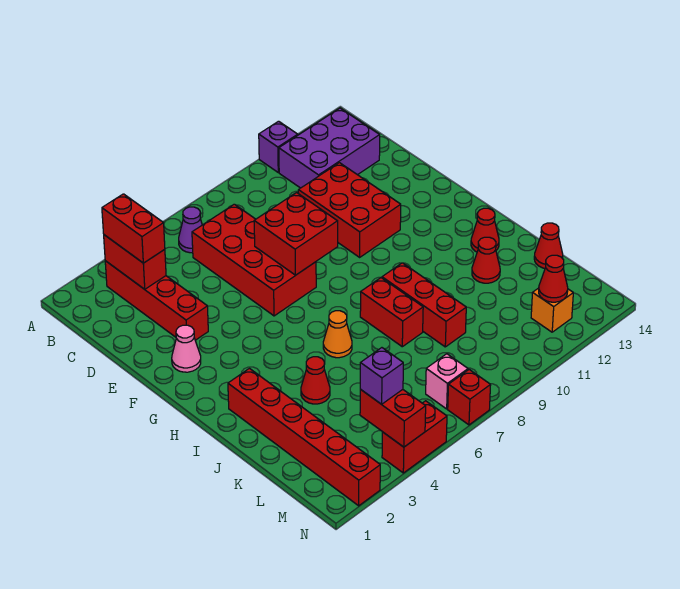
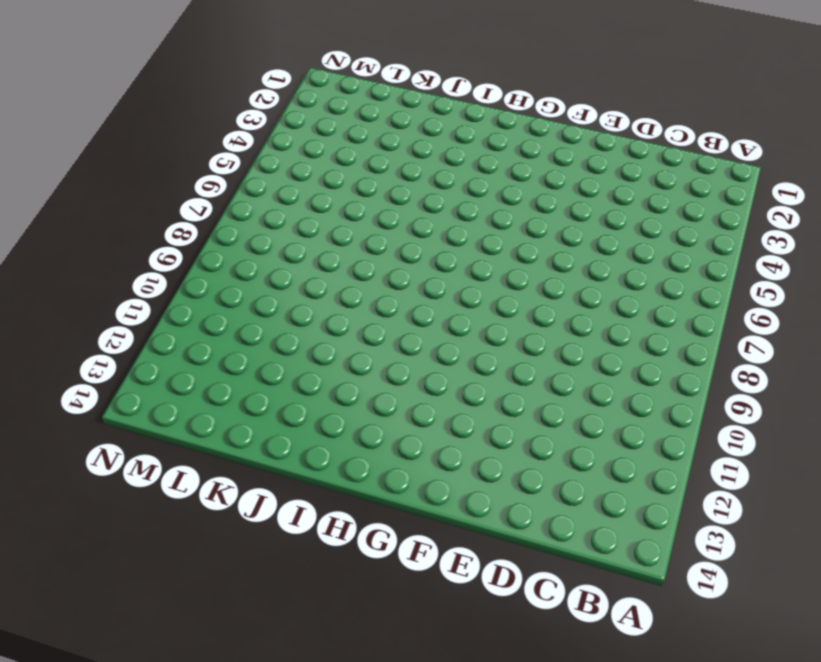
none -> purple 1x1 brick [259,121,298,172]
none -> red 1x4 brick [105,261,208,340]
none -> purple 1x1 cone [179,207,202,253]

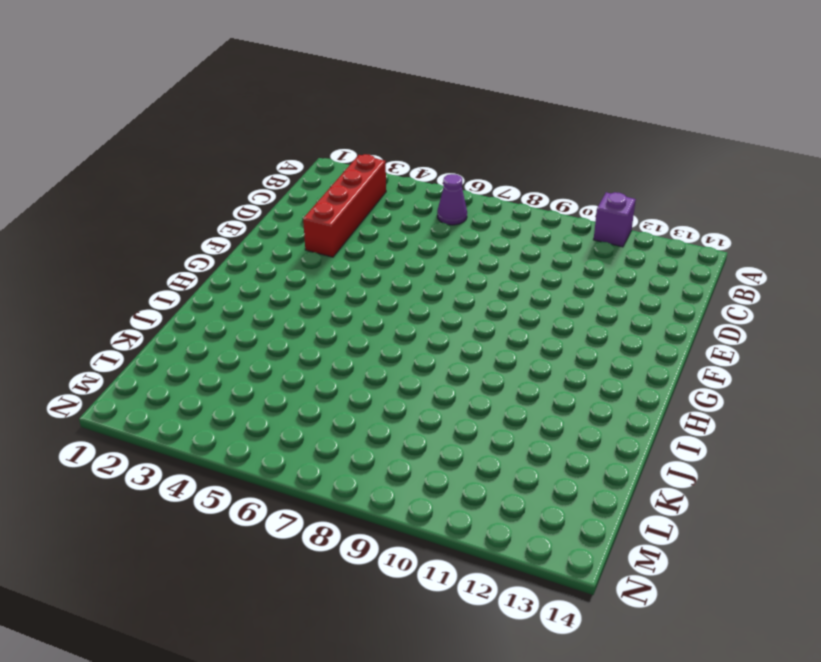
none -> purple 2x3 brick [279,108,380,188]
none -> red 2x4 brick [192,204,316,316]
none -> red 2x3 brick [298,163,401,257]

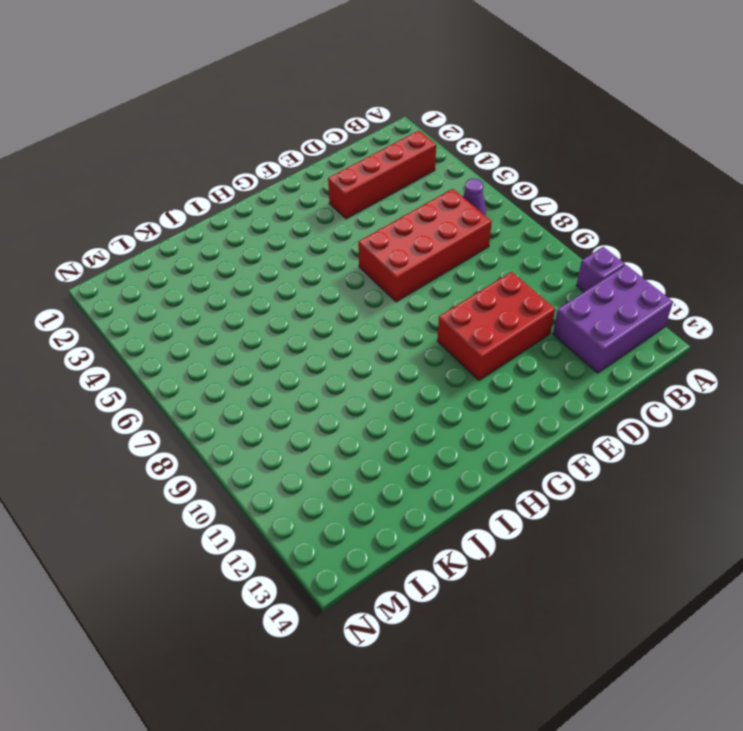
purple 2x3 brick [553,265,673,373] -> purple 2x3 brick turned to [279,108,380,188]
none -> pink 1x1 cone [172,325,201,372]
none -> red 1x6 brick [228,368,380,506]
none -> orange 1x1 cone [323,311,352,358]

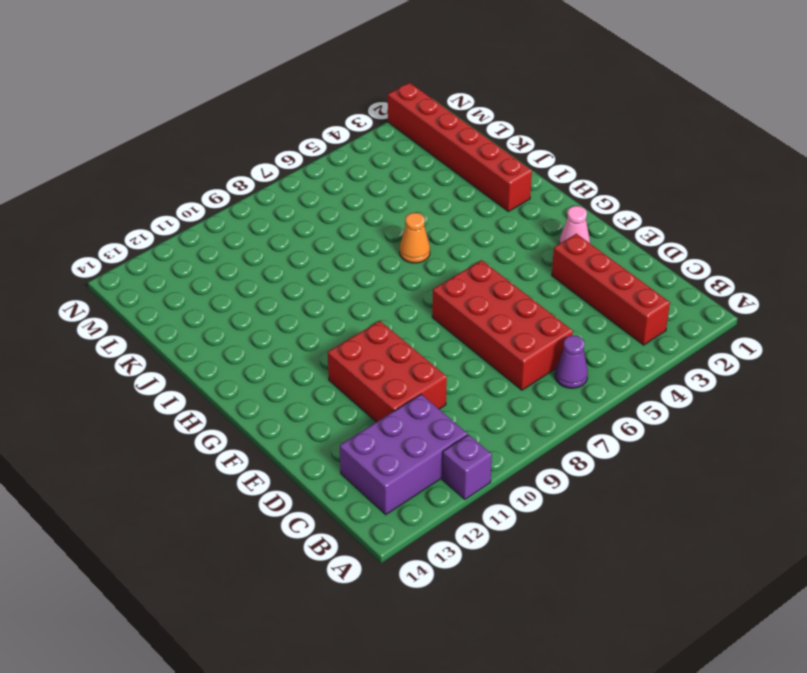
none -> red 1x2 brick [360,278,423,347]
none -> red 1x3 brick [382,263,466,347]
none -> red 1x1 cone [471,208,499,252]

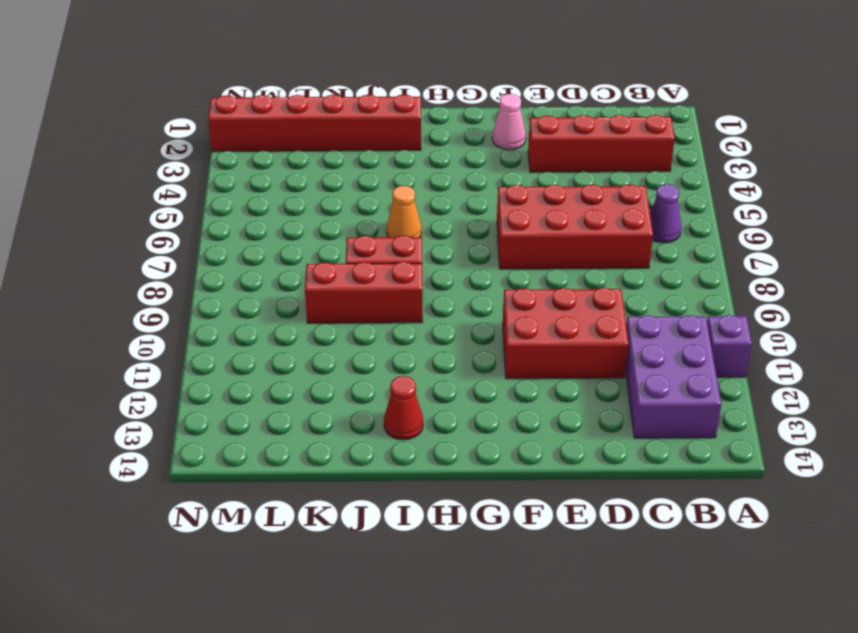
none -> red 1x1 cone [301,357,330,404]
none -> red 1x1 cone [472,237,500,283]
none -> red 1x1 cone [534,223,563,268]

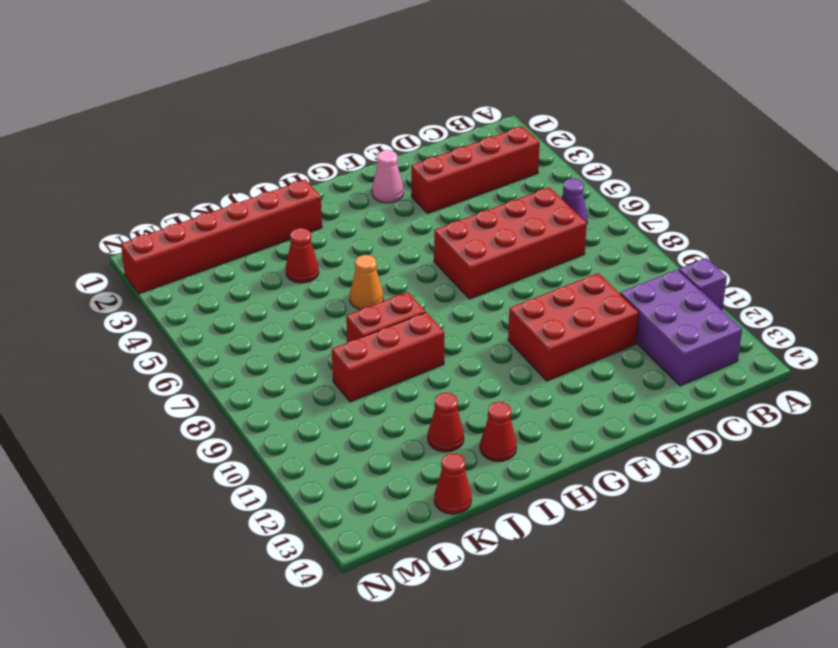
none -> pink 1x1 brick [426,354,468,409]
none -> orange 1x1 brick [531,288,573,332]
none -> red 1x2 brick [382,401,447,473]

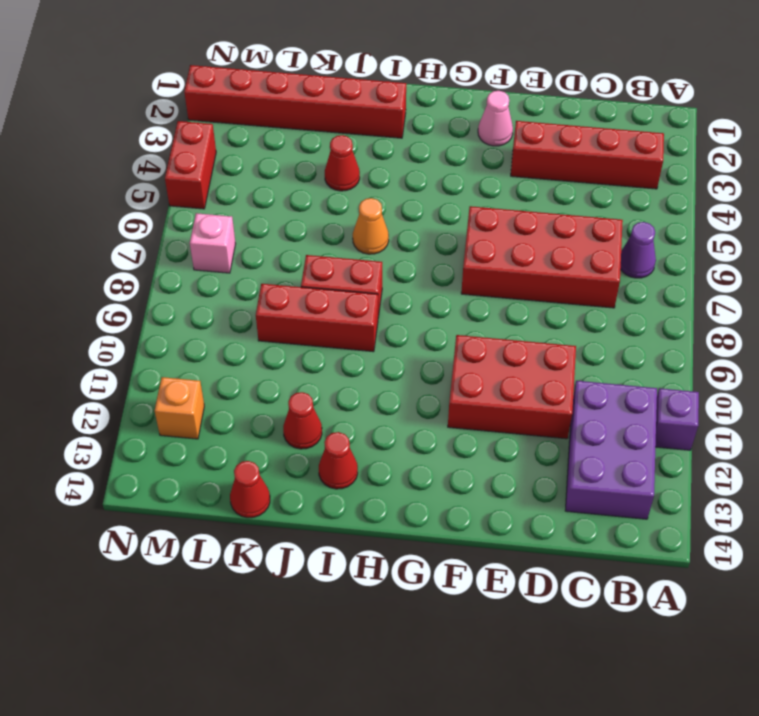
none -> red 1x1 brick [448,370,491,425]
none -> red 1x2 brick [104,235,166,289]
none -> red 2x2 brick [254,193,338,275]

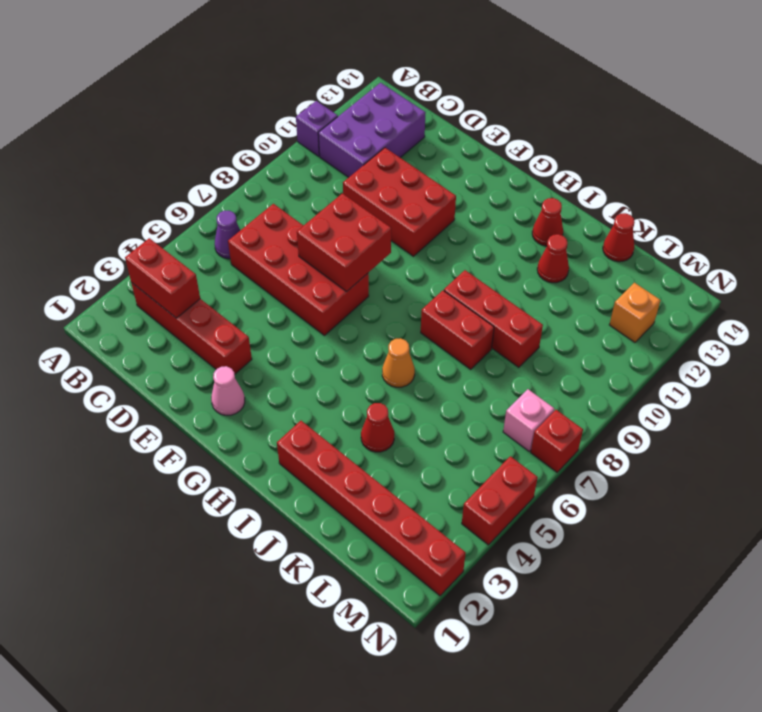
none -> red 1x2 brick [360,389,426,447]
none -> red 1x1 cone [539,255,568,302]
none -> red 1x2 brick [102,194,165,263]

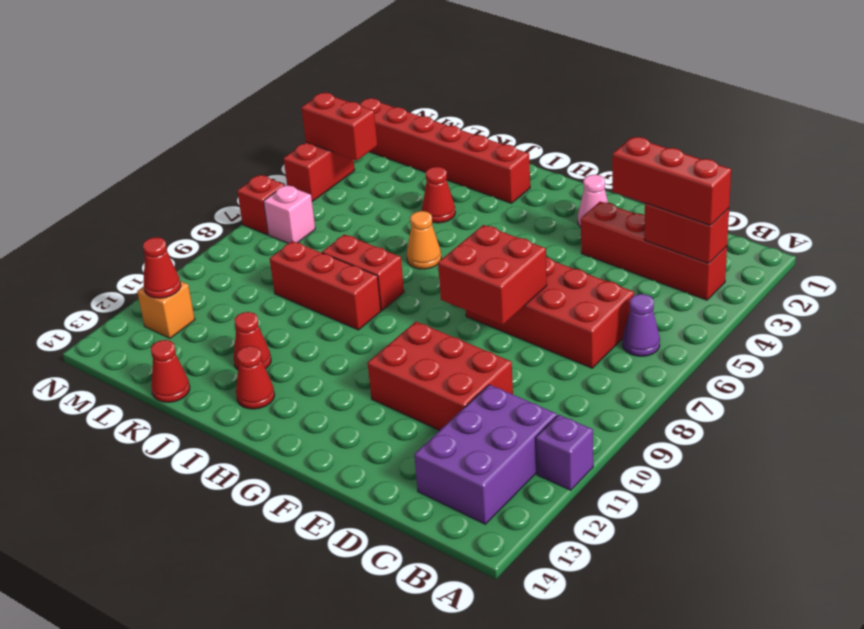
red 1x3 brick [612,137,731,225] -> red 1x2 brick [102,194,165,263]
none -> purple 1x1 brick [360,348,403,404]

